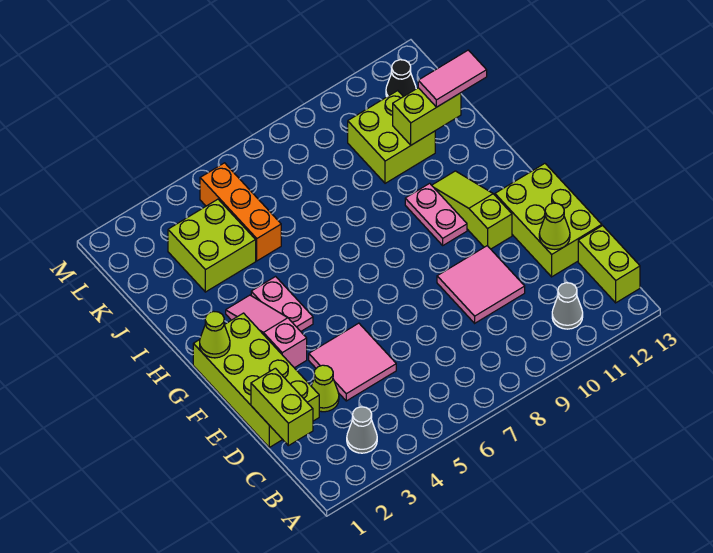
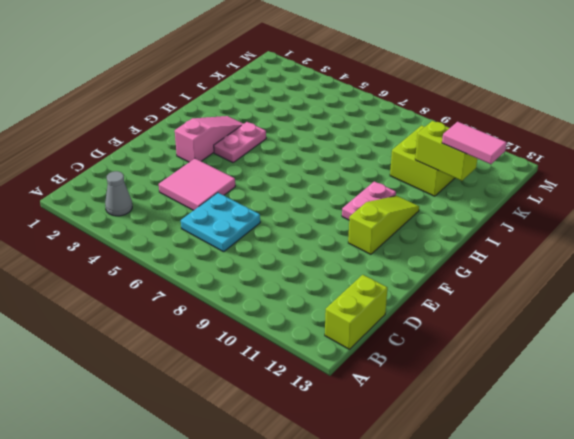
cyan 2x2 plate [181,193,260,252] -> none
none -> grey 1x1 cone [552,283,583,329]
none -> lime 2x4 brick [193,313,319,447]
none -> lime 1x1 cone [311,365,339,412]

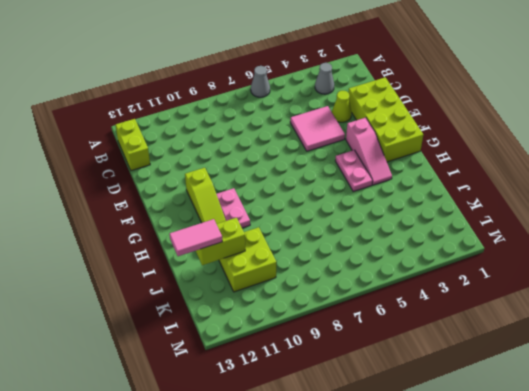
grey 1x1 cone [251,66,270,97] -> grey 1x1 cone moved to [552,283,583,329]
none -> pink 2x2 tile [437,246,525,323]
none -> lime 2x3 brick [495,164,602,277]
none -> lime 2x2 brick [168,199,256,292]

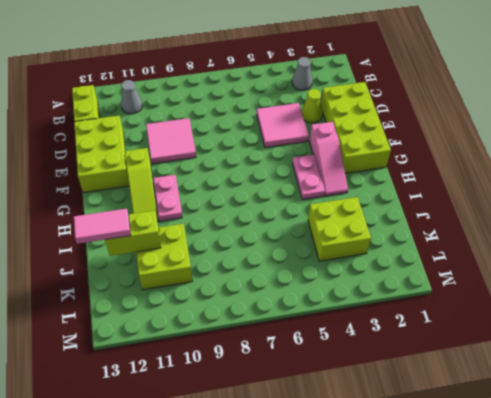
none -> orange 1x3 brick [200,163,281,261]
none -> black 1x1 cone [386,60,416,97]
none -> lime 1x2 brick [251,368,313,446]

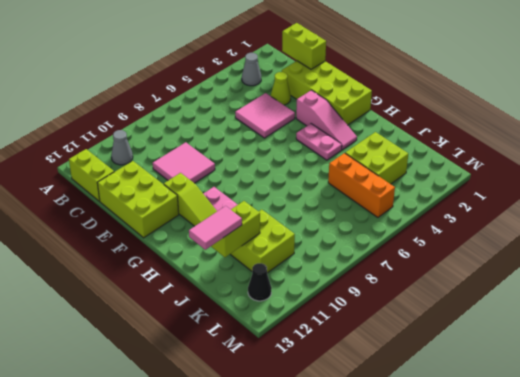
none -> lime 1x1 cone [539,203,570,249]
none -> lime 1x1 cone [200,311,230,358]

